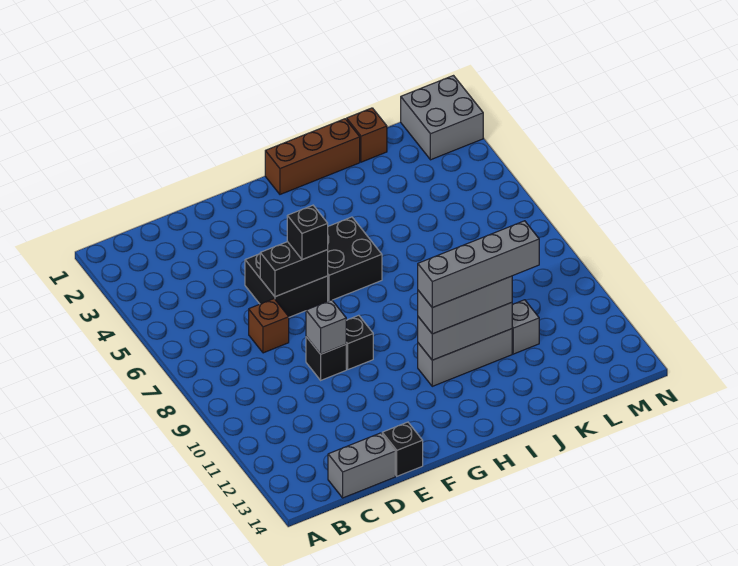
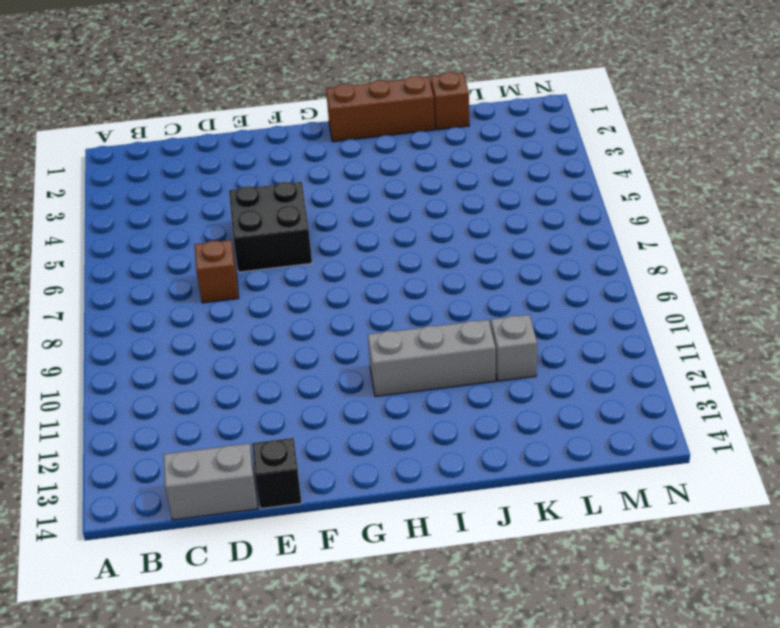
none -> black 1x1 brick [306,337,346,380]
none -> black 1x1 brick [346,315,373,369]
none -> black 2x2 brick [327,217,382,301]

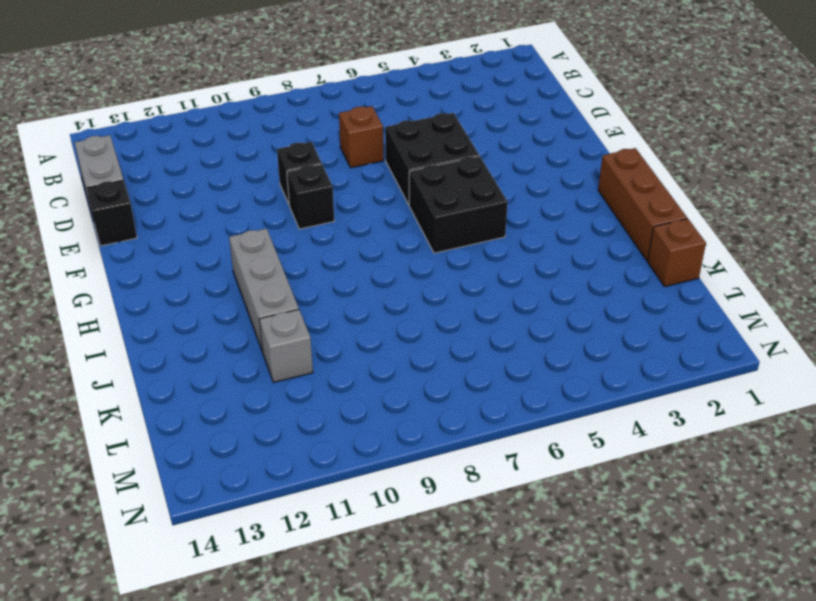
none -> grey 2x2 brick [401,76,483,160]
none -> black 1x2 brick [260,242,328,297]
none -> grey 1x1 brick [306,300,346,354]

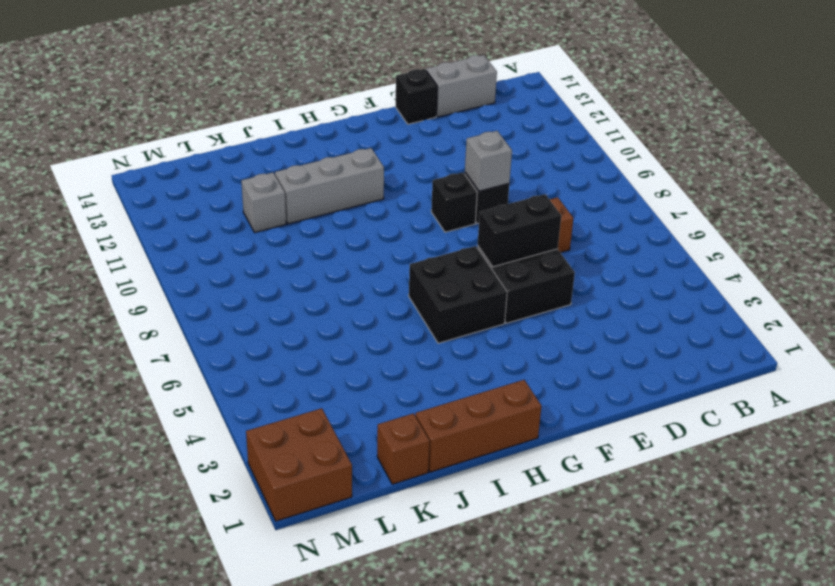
brown 2x2 brick [246,408,352,521] -> grey 2x2 brick [401,76,483,160]
none -> grey 1x3 brick [418,303,512,360]
none -> black 1x1 brick [287,205,328,260]
none -> grey 1x3 brick [418,276,512,334]

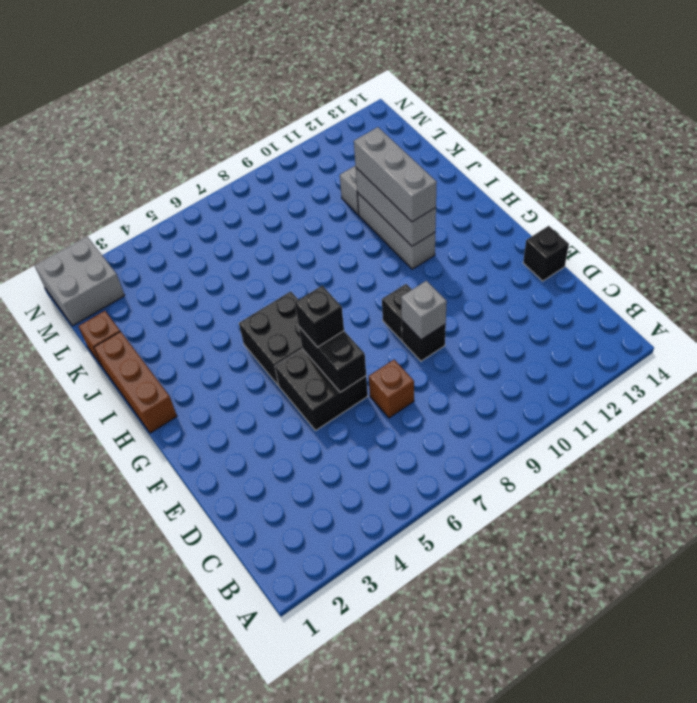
none -> grey 1x2 brick [328,433,395,498]
none -> grey 1x4 brick [418,221,539,308]

